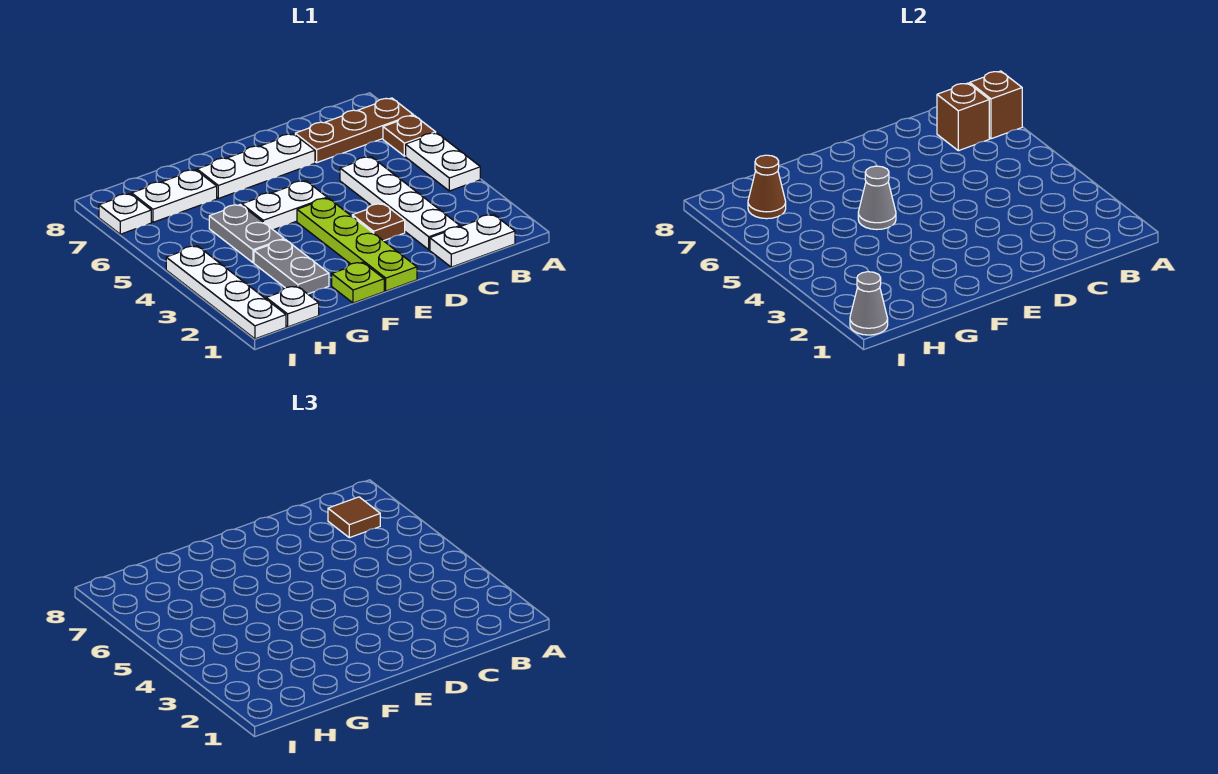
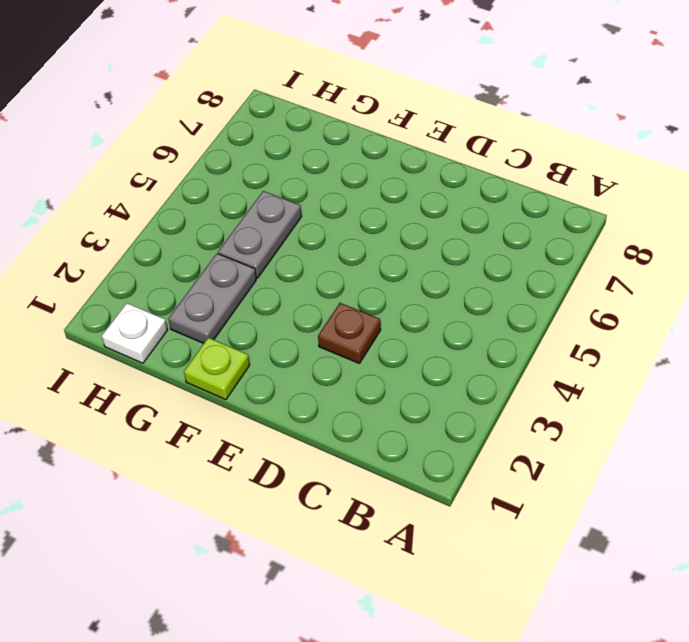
none -> white 1x2 plate [406,133,480,191]
none -> brown 1x1 plate [383,115,436,156]
none -> brown 1x3 plate [295,98,413,162]

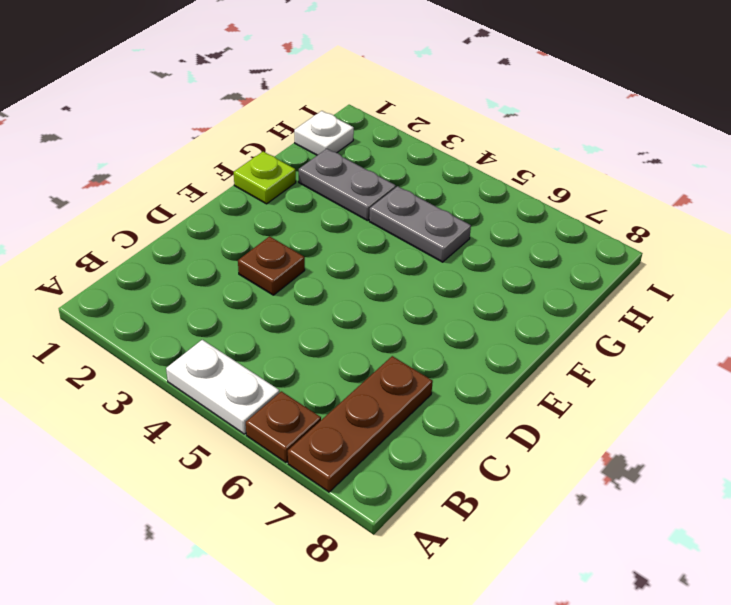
none -> white 1x2 plate [430,214,515,267]
none -> white 1x4 plate [340,157,460,250]
none -> white 1x3 plate [197,134,315,198]

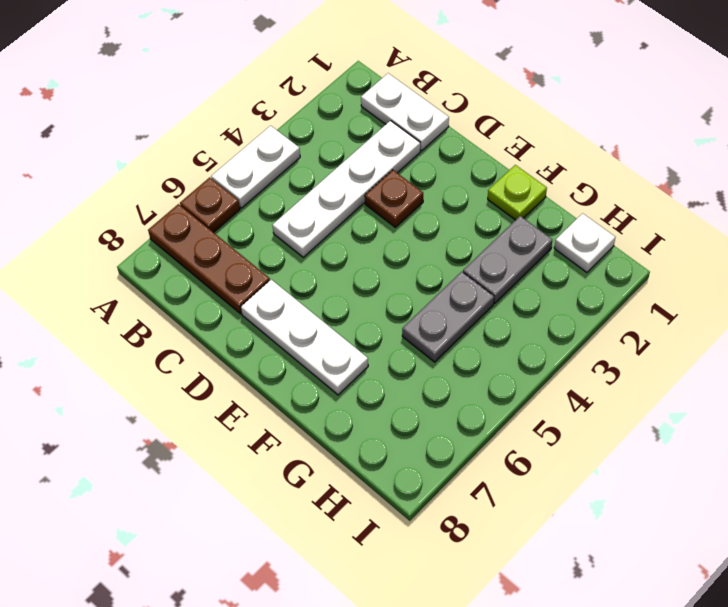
none -> lime 1x4 plate [297,198,417,291]
none -> white 1x2 plate [242,181,327,230]
none -> white 1x2 plate [132,170,217,222]

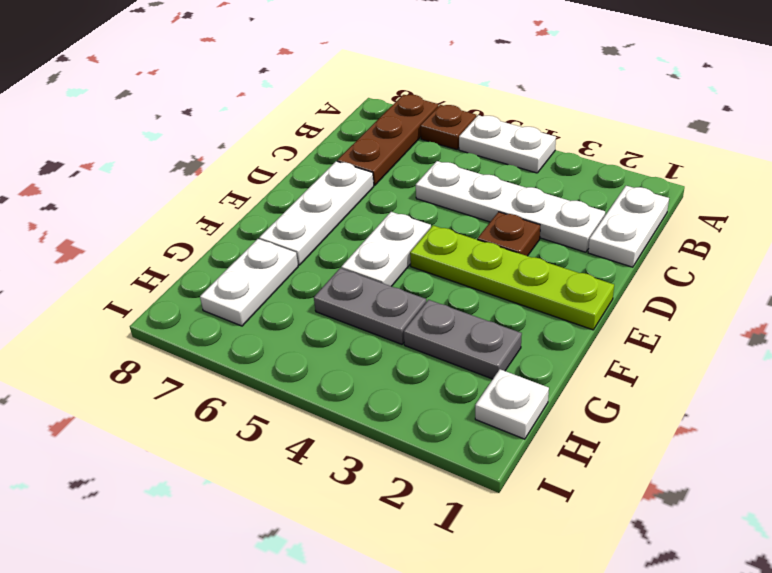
none -> lime 1x1 plate [332,262,384,303]
none -> white 1x4 plate [166,246,286,339]
none -> white 1x1 plate [99,194,151,234]

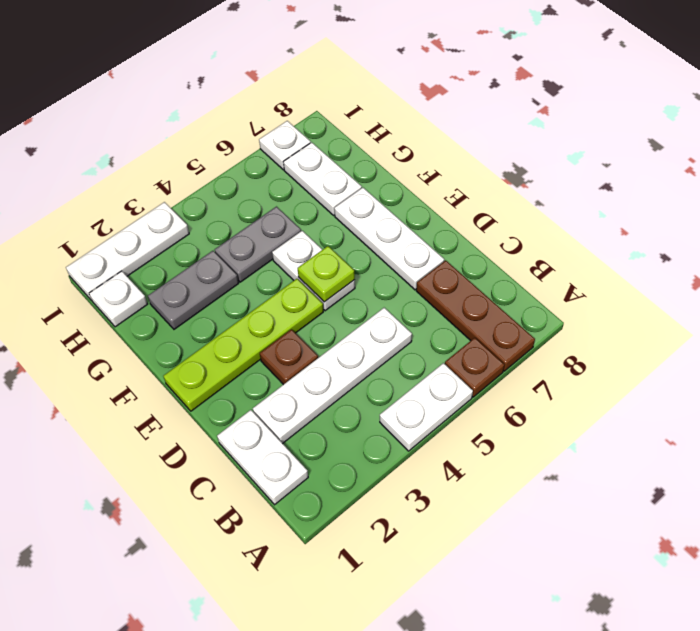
lime 1x1 plate [298,246,355,302] -> lime 1x1 plate moved to [332,262,384,303]
white 1x3 plate [66,202,189,300] -> white 1x4 plate [166,246,286,339]
none -> brown 1x1 brick [970,71,1022,139]
none -> brown 1x1 brick [937,83,989,151]
none -> grey 1x1 cone [858,166,896,230]

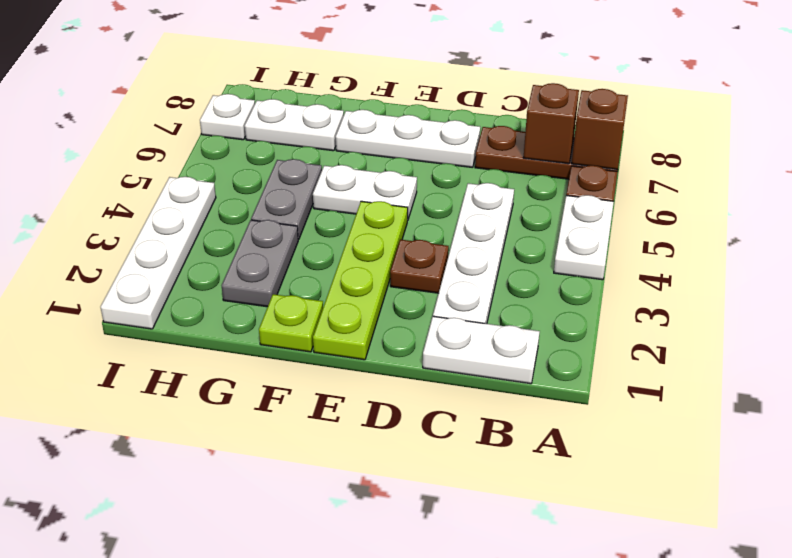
none -> white 1x1 plate [266,286,319,327]
none -> grey 1x1 cone [858,166,896,230]
none -> brown 1x1 cone [748,155,786,219]

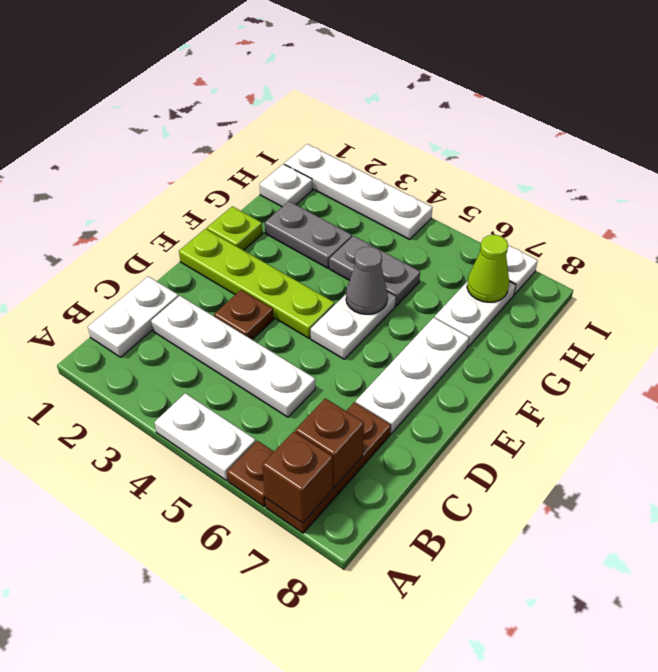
lime 1x1 cone [467,235,509,302] -> brown 1x1 cone [748,155,786,219]
none -> grey 1x1 cone [850,272,888,335]
none -> brown 1x1 tile [328,497,380,538]

